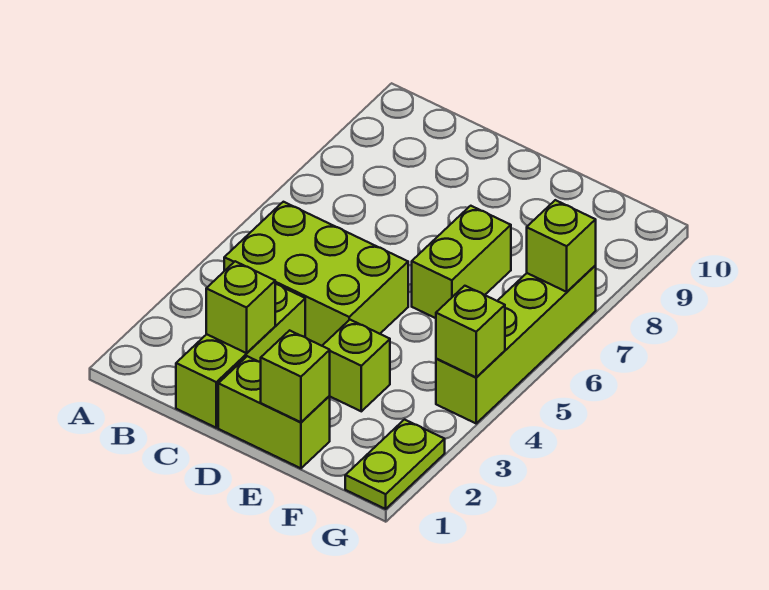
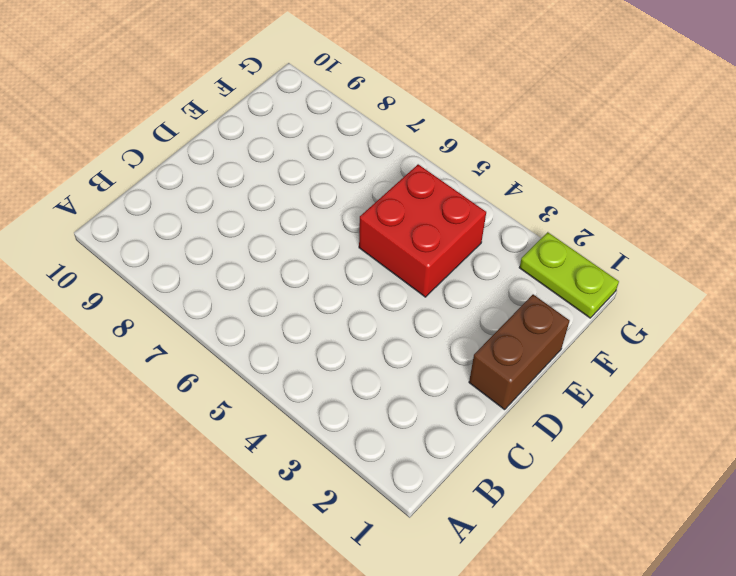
brown 1x2 brick [469,294,570,410] -> lime 1x2 brick [218,356,330,468]
red 2x2 brick [359,164,486,297] -> none
none -> lime 2x3 brick [224,202,408,346]
none -> lime 1x3 brick [176,284,305,428]

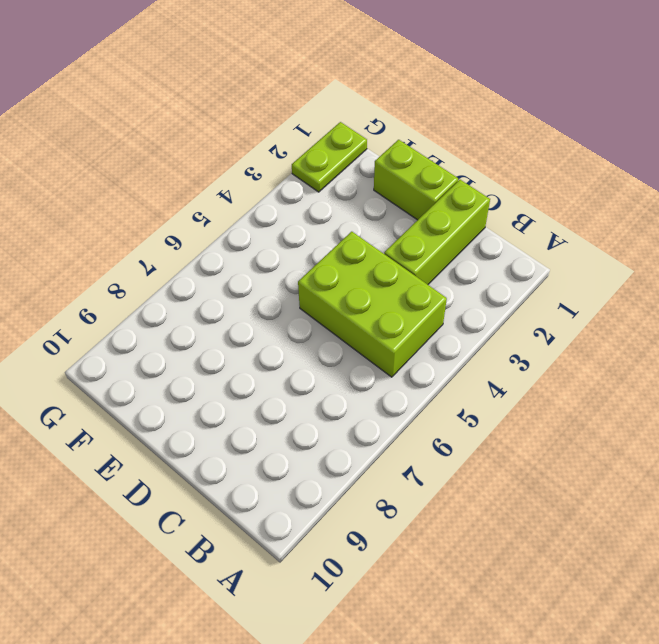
none -> lime 1x1 brick [322,320,390,411]
none -> lime 1x2 brick [412,206,511,318]

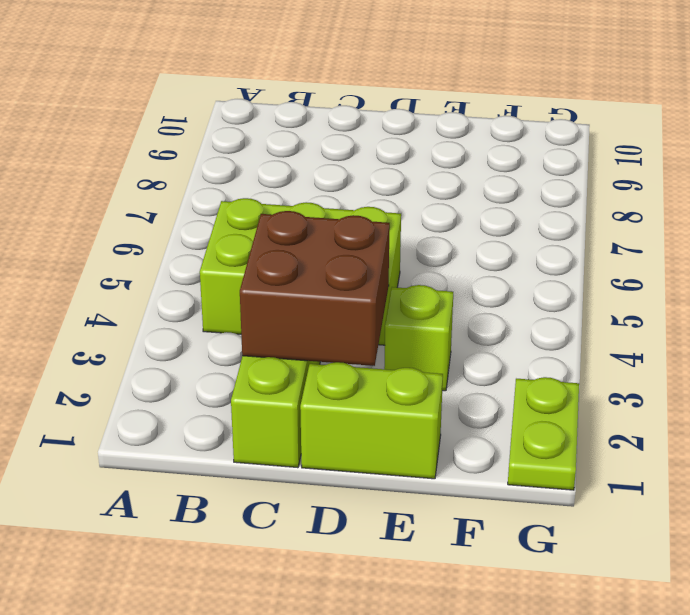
brown 2x2 brick [240,211,390,366] -> lime 1x1 brick [206,261,275,353]
none -> lime 1x2 brick [412,206,511,318]
none -> lime 1x4 brick [436,266,596,423]

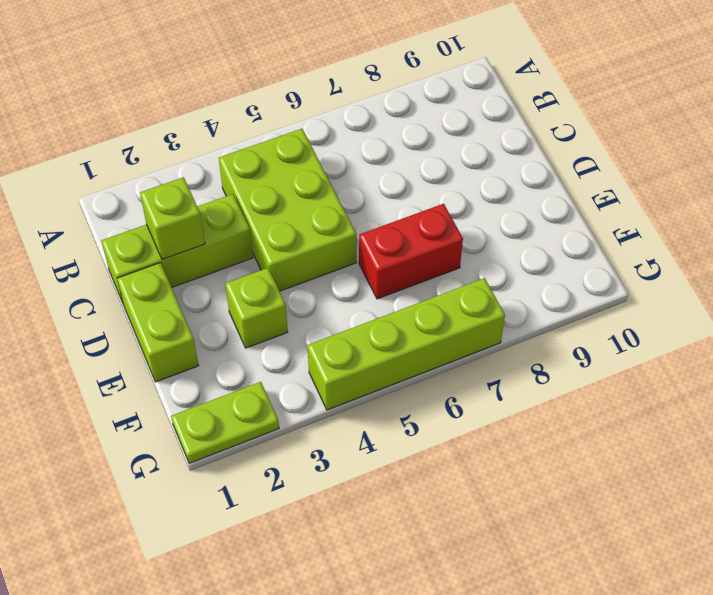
red 1x2 brick [359,204,463,299] -> lime 1x2 brick [412,206,511,318]
none -> lime 1x1 brick [261,330,330,422]
none -> lime 1x1 brick [436,286,505,377]

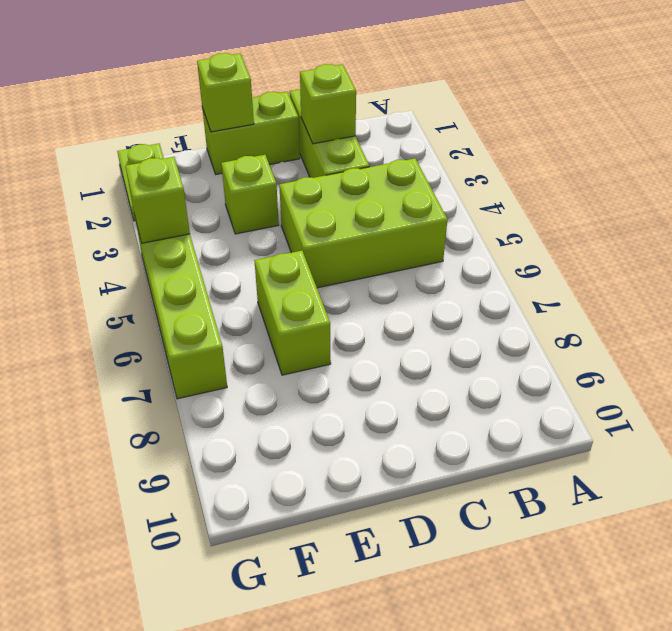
none -> lime 1x1 brick [527,200,596,292]

